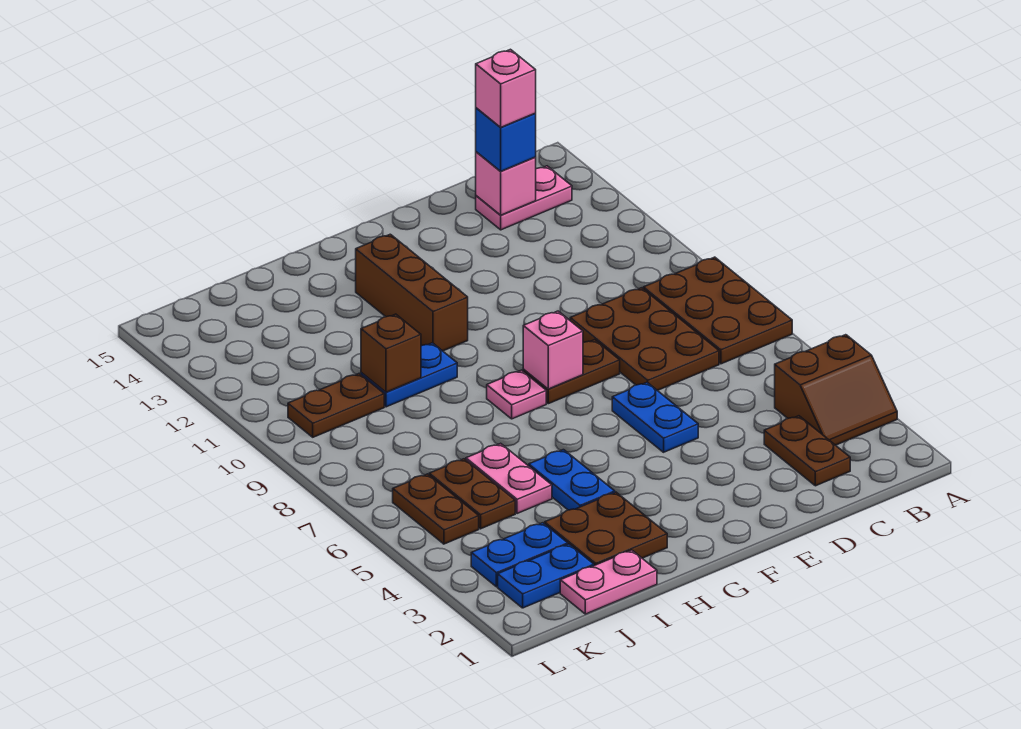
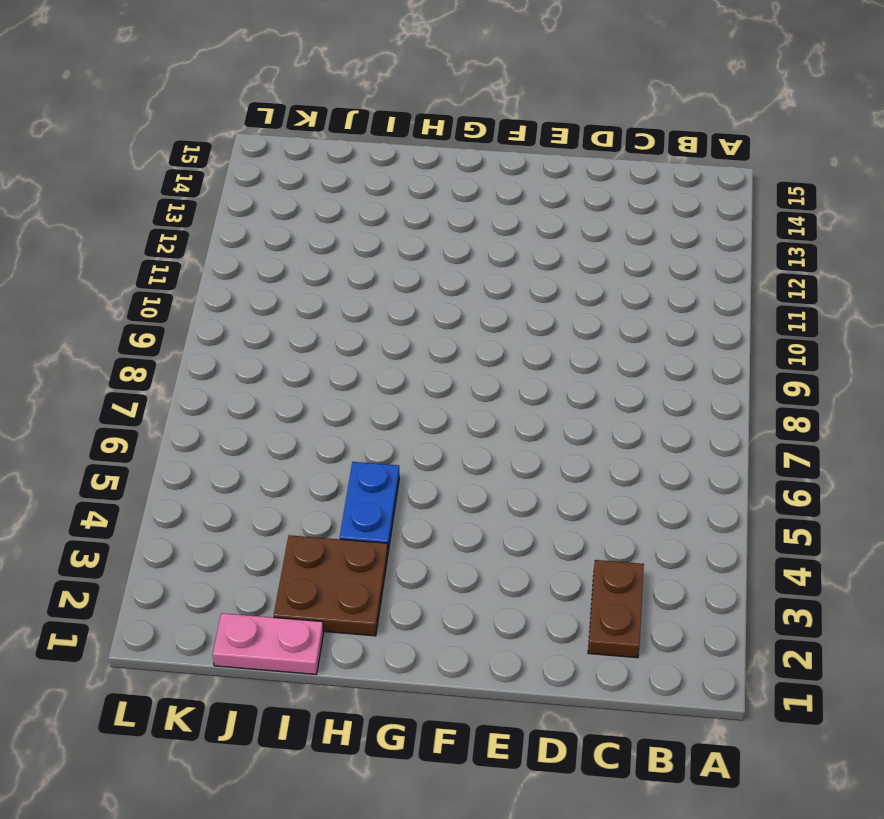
none -> brown 2x2 slope [775,335,897,445]
none -> brown 2x3 plate [643,257,792,364]
none -> pink 1x2 plate [476,166,572,230]

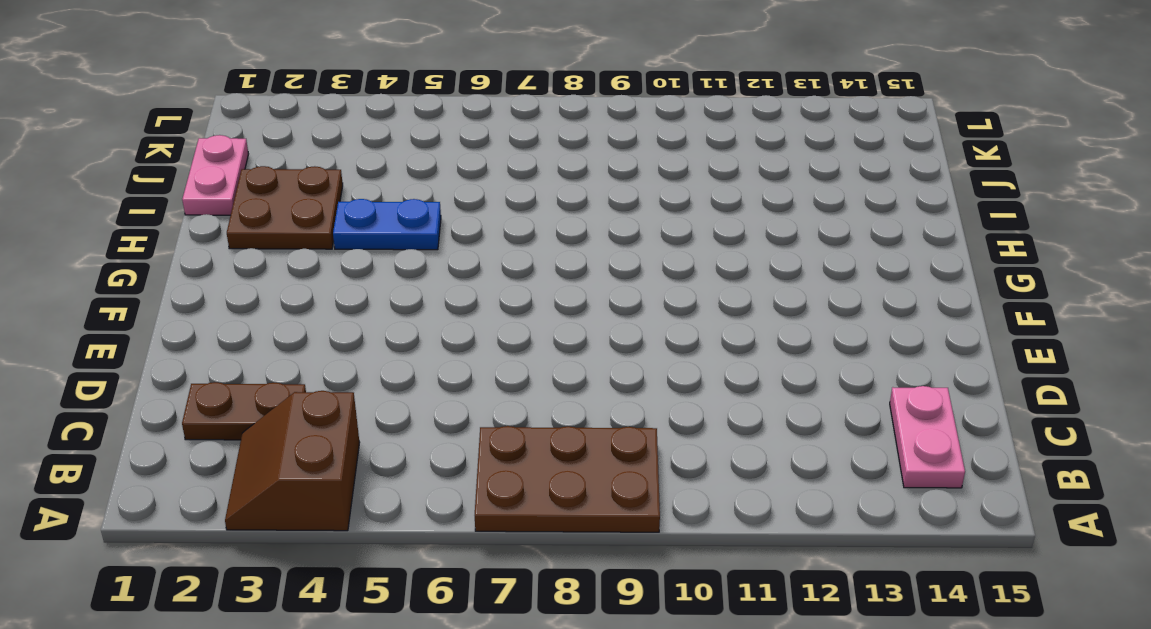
none -> brown 2x3 plate [570,288,719,391]
none -> blue 1x2 plate [612,382,698,452]
none -> brown 1x2 plate [523,340,620,404]

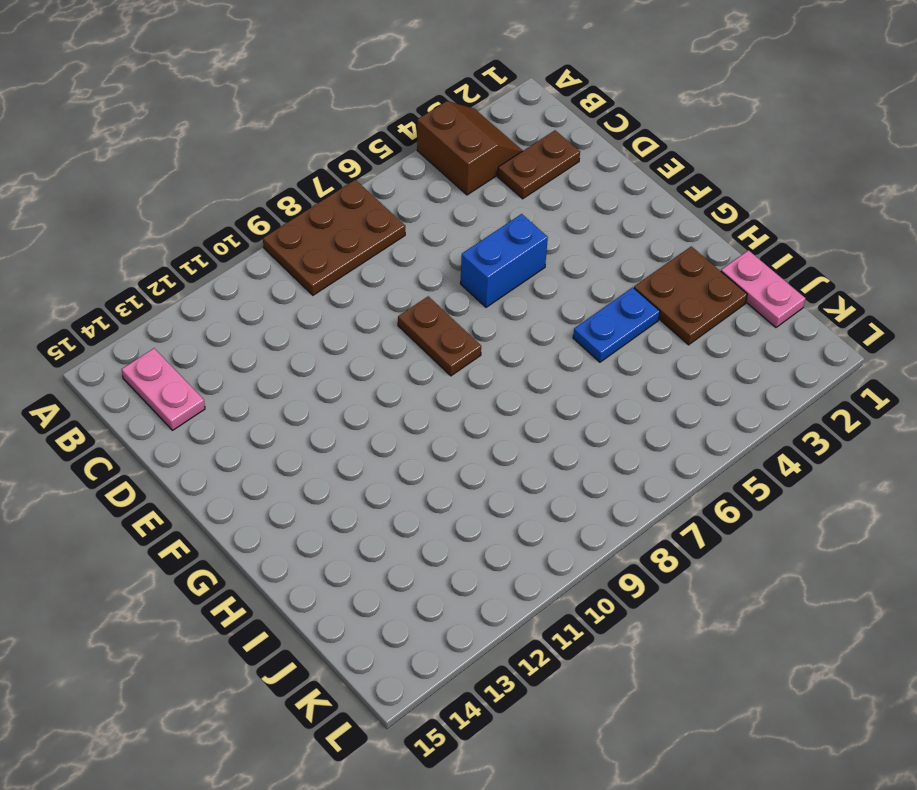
blue 1x2 brick [460,214,548,307] -> blue 1x2 plate [612,382,698,452]
none -> brown 2x3 plate [570,288,719,391]
none -> pink 1x1 plate [487,370,546,419]
none -> brown 1x3 brick [356,234,468,351]

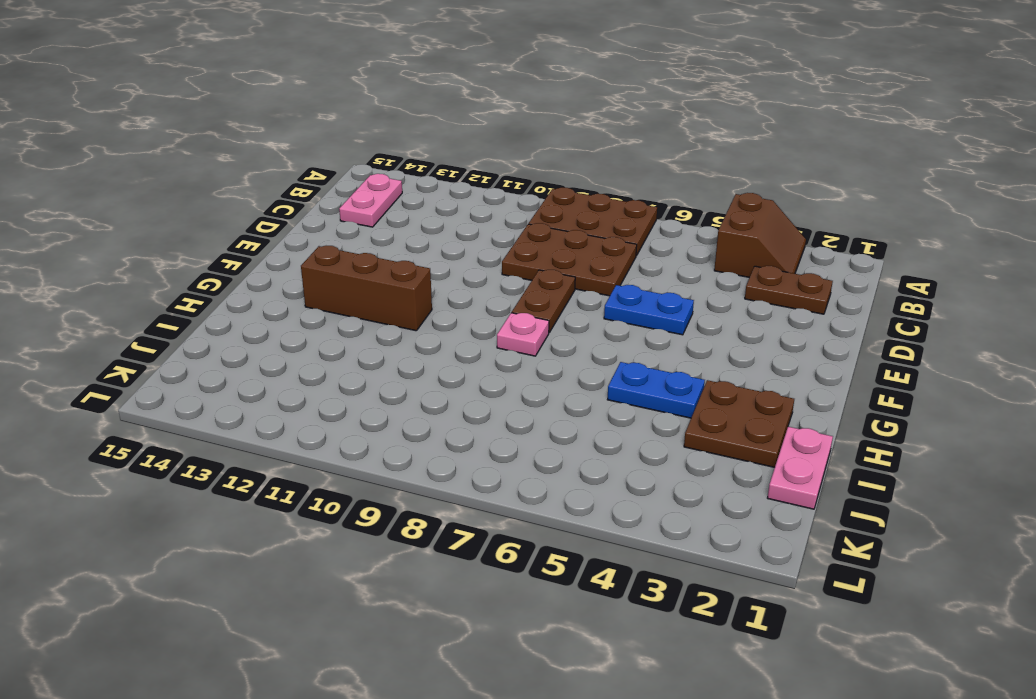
none -> blue 1x2 plate [361,343,457,407]
none -> pink 1x2 plate [466,443,552,514]
none -> blue 1x2 plate [498,544,594,608]

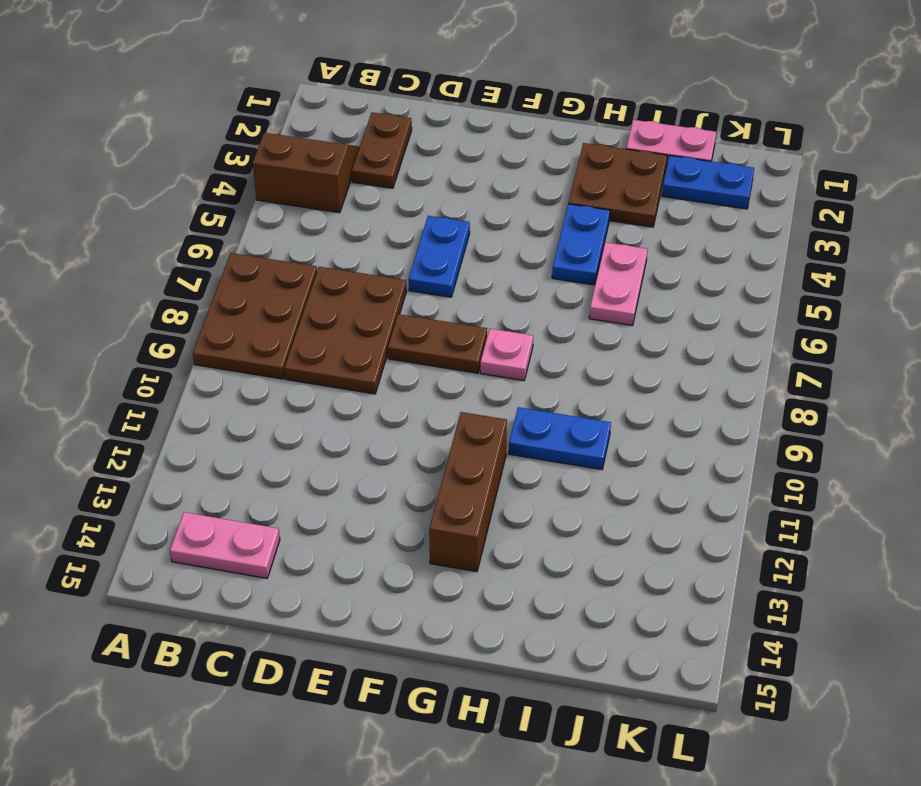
none -> blue 1x2 plate [471,523,568,587]
none -> brown 1x2 plate [429,459,515,529]
none -> brown 1x2 plate [288,373,384,437]

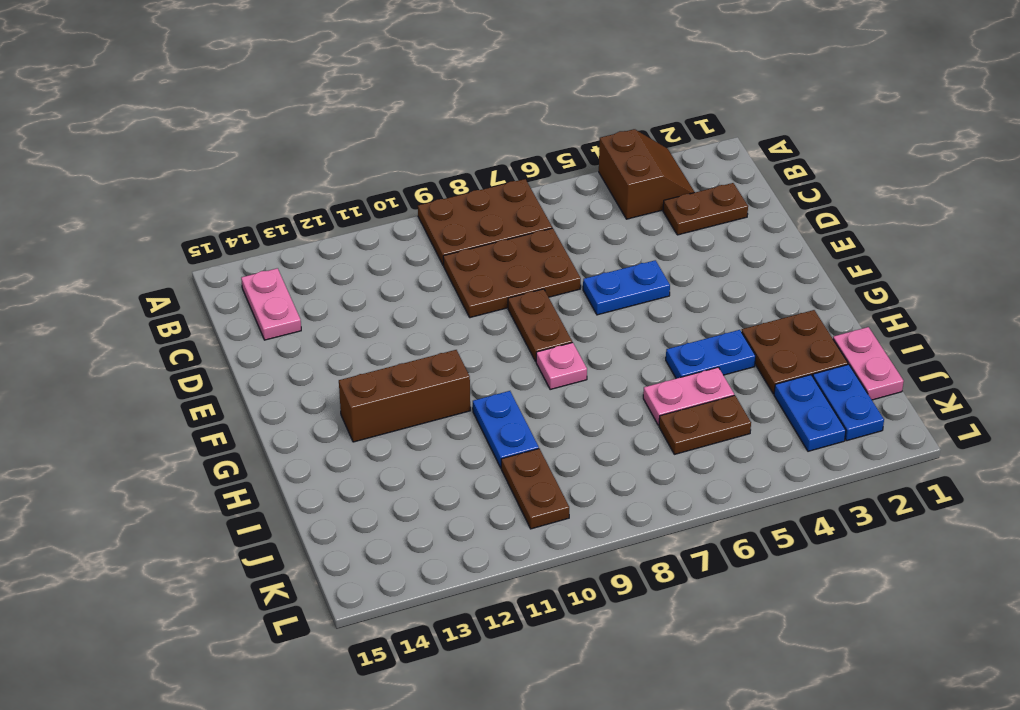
none -> brown 1x2 plate [393,474,479,544]
none -> pink 1x1 brick [476,152,536,215]
none -> pink 1x1 brick [523,311,583,389]

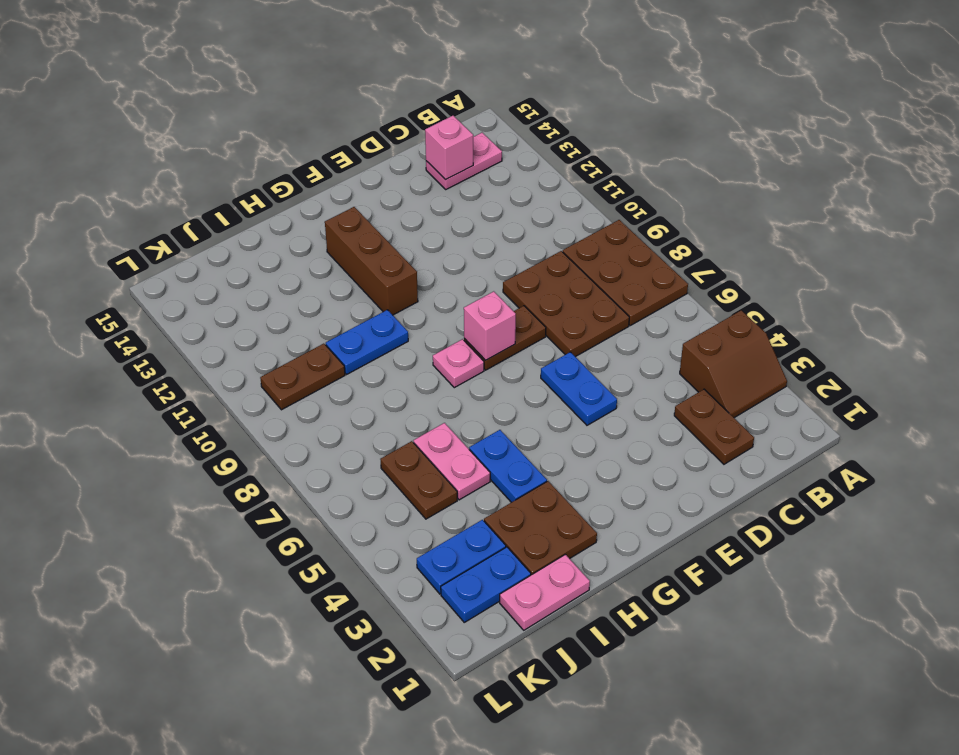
none -> brown 1x2 plate [393,474,479,544]
none -> brown 1x1 brick [361,314,421,392]
none -> blue 1x1 brick [476,108,536,171]

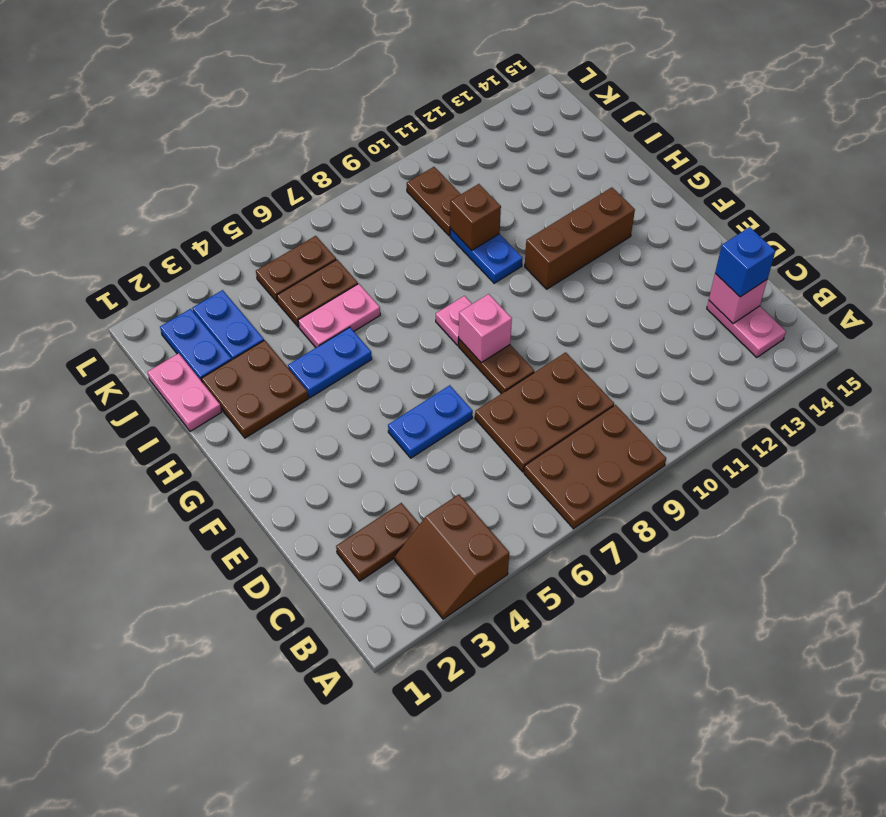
none -> pink 1x1 brick [476,49,536,127]

